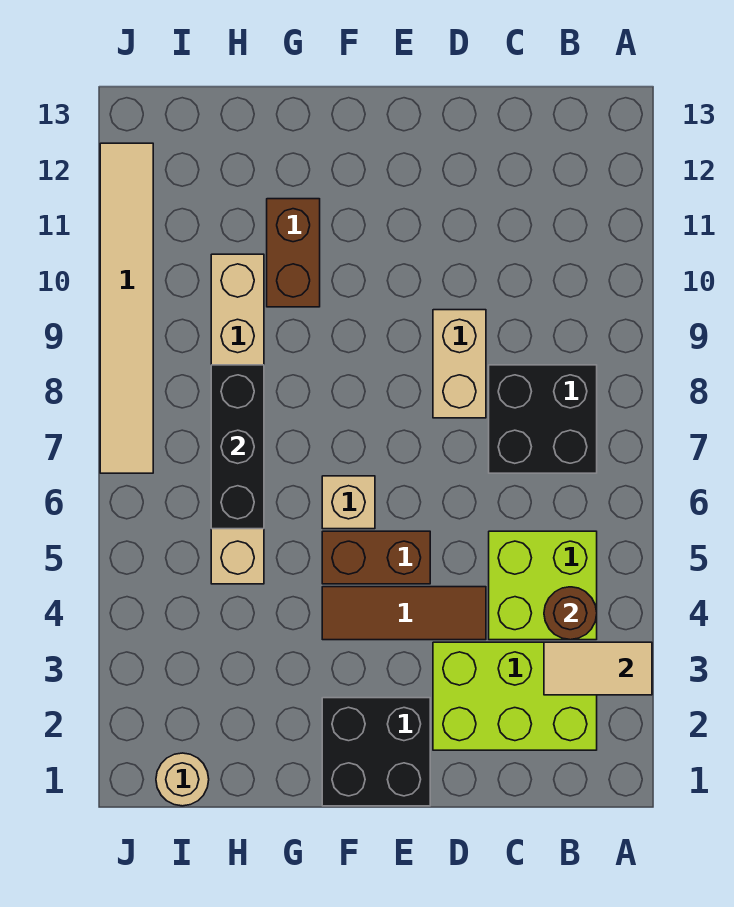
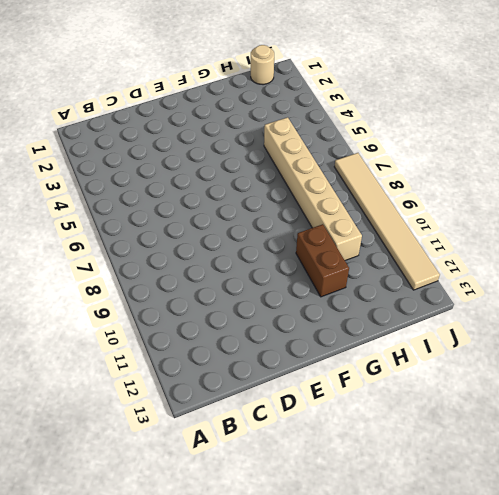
none -> lime 2x3 brick [433,642,597,750]
none -> lime 2x2 brick [489,531,597,640]
none -> black 2x2 brick [489,365,597,473]

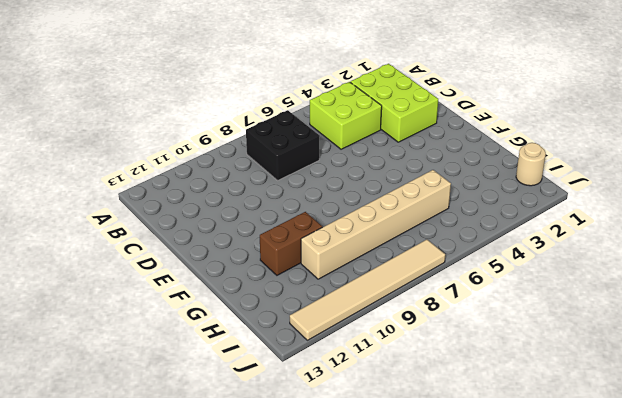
none -> brown 1x3 tile [322,587,486,640]
none -> tan 1x2 brick [433,310,486,418]
none -> black 2x2 brick [322,698,430,806]

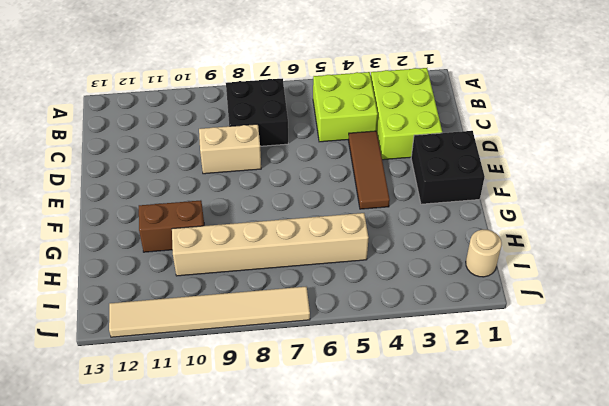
none -> brown 1x2 brick [322,531,430,584]
none -> tan 1x1 brick [322,476,375,529]
none -> tan 1x2 tile [544,642,652,695]

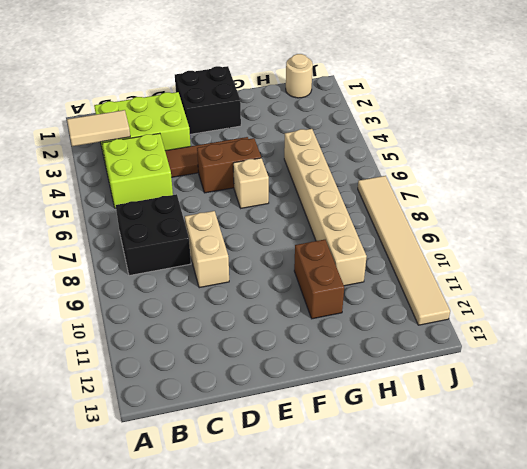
none -> brown 1x1 round brick [544,587,597,640]
none -> black 1x3 brick [211,365,264,529]

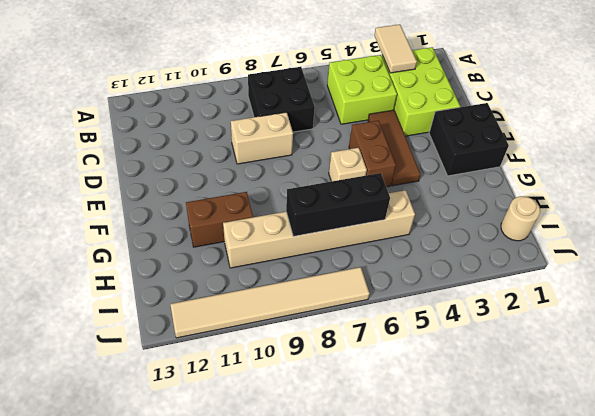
none -> brown 1x1 round brick [544,587,597,640]

